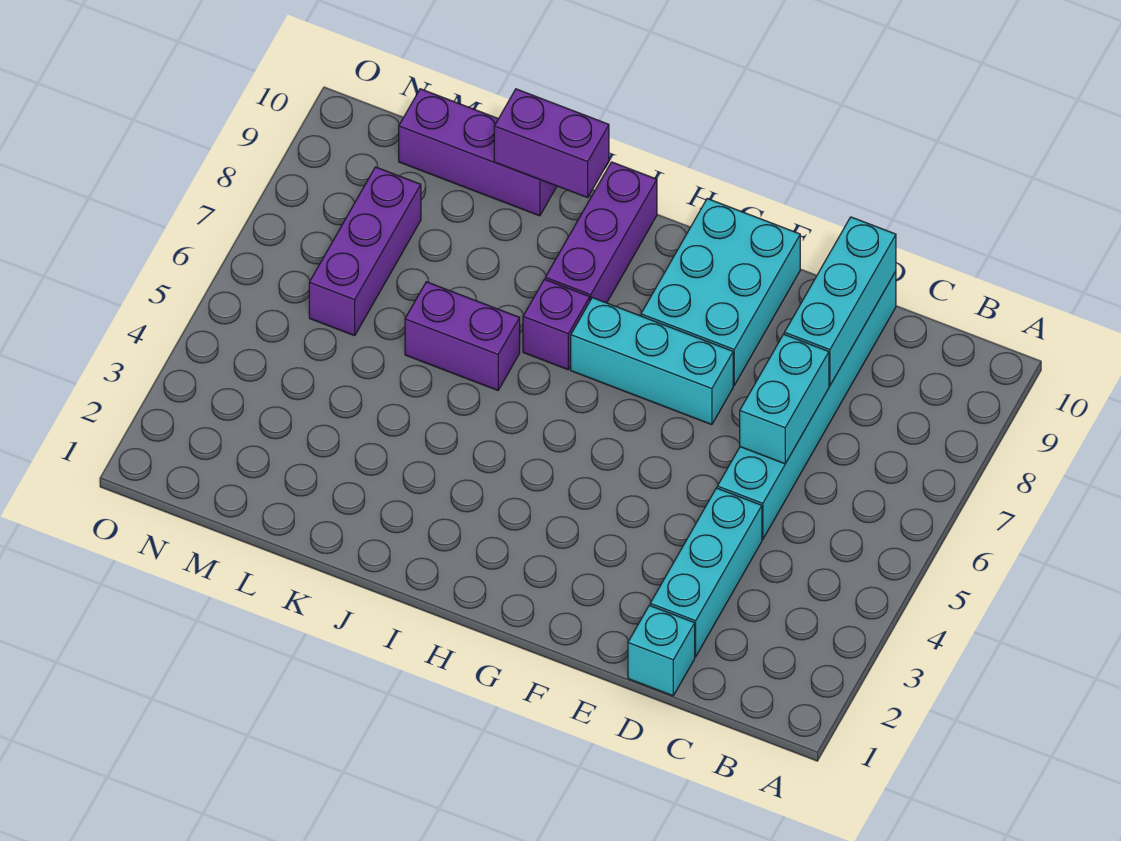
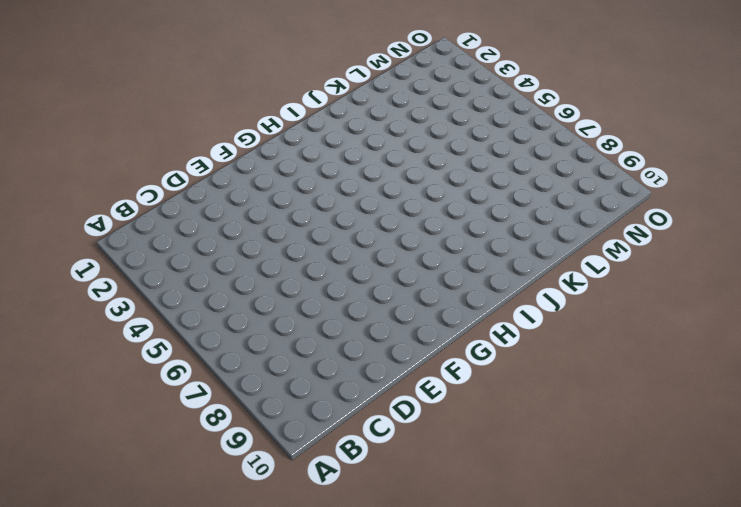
none -> cyan 1x1 brick [628,605,695,696]
none -> cyan 1x3 brick [650,488,762,657]
none -> cyan 1x6 brick [717,271,896,539]

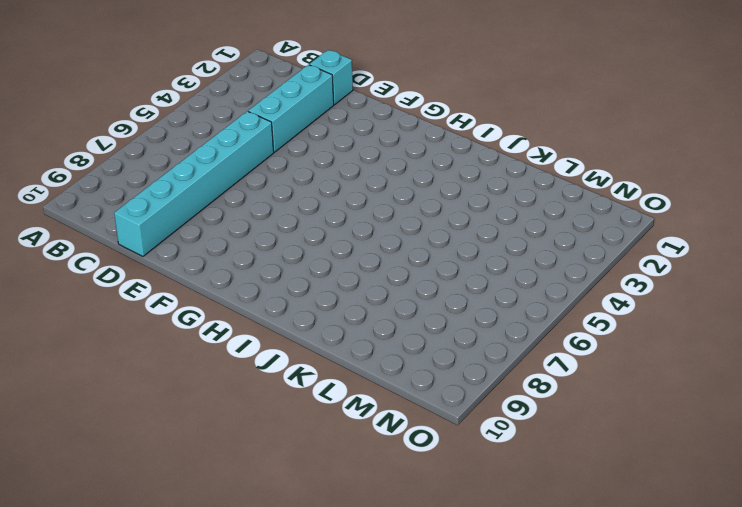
none -> cyan 1x3 brick [571,298,733,425]
none -> cyan 2x3 brick [641,199,800,385]
none -> purple 1x1 brick [523,279,590,370]

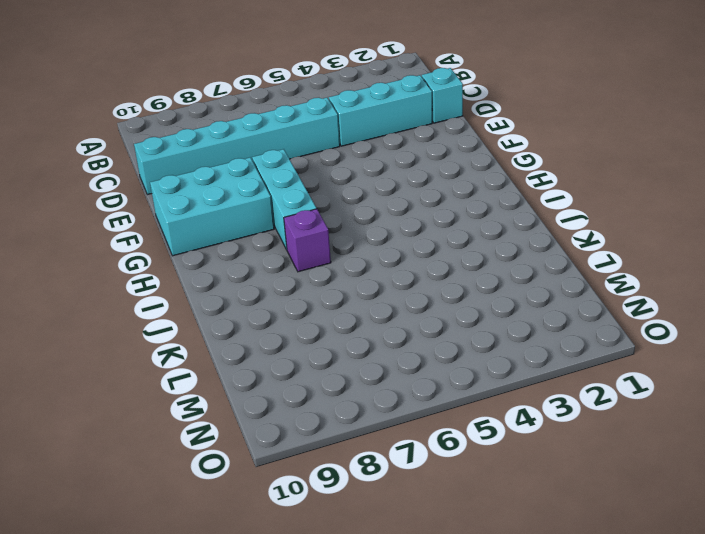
none -> purple 1x3 brick [545,162,657,303]
none -> purple 1x2 brick [405,282,520,390]
none -> purple 1x3 brick [399,89,557,216]

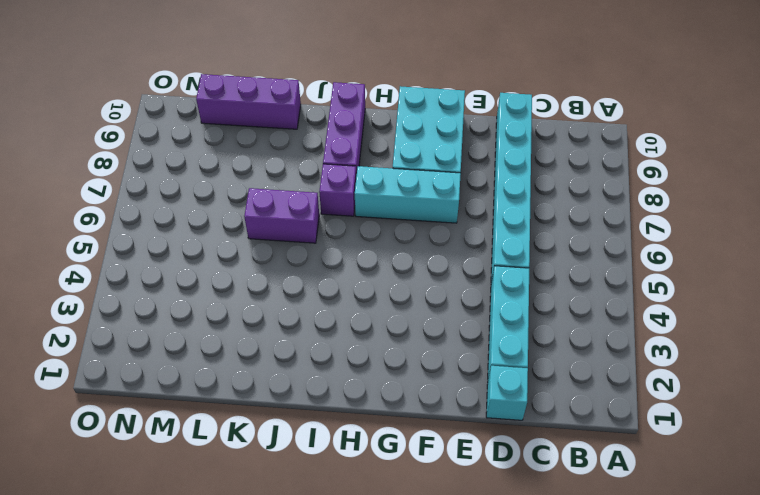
none -> purple 1x3 brick [309,167,421,336]
none -> cyan 1x2 brick [740,334,829,464]
none -> cyan 1x3 brick [784,217,896,386]

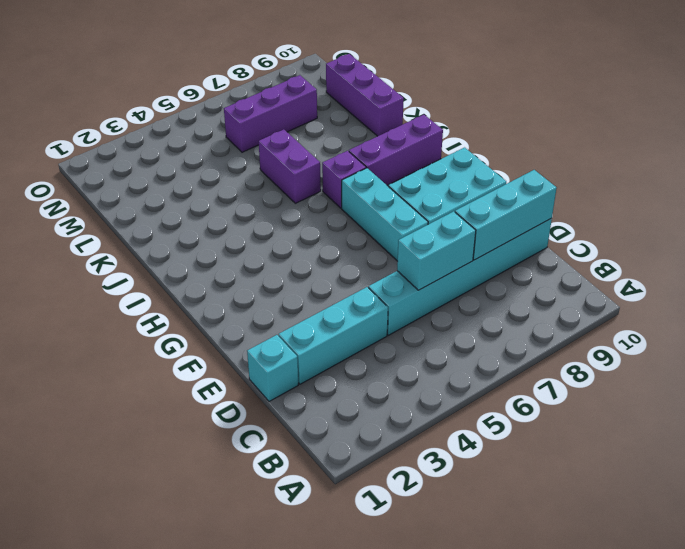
none -> purple 1x2 brick [494,89,609,198]

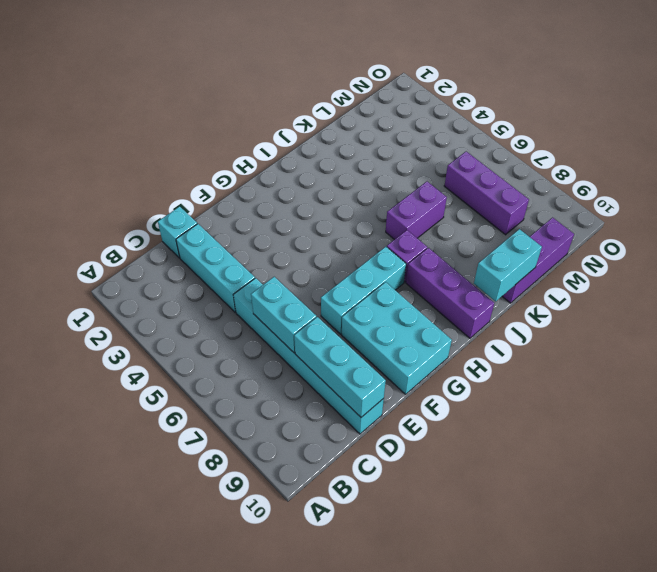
cyan 1x2 brick [474,229,542,301] -> purple 1x2 brick [494,89,609,198]

